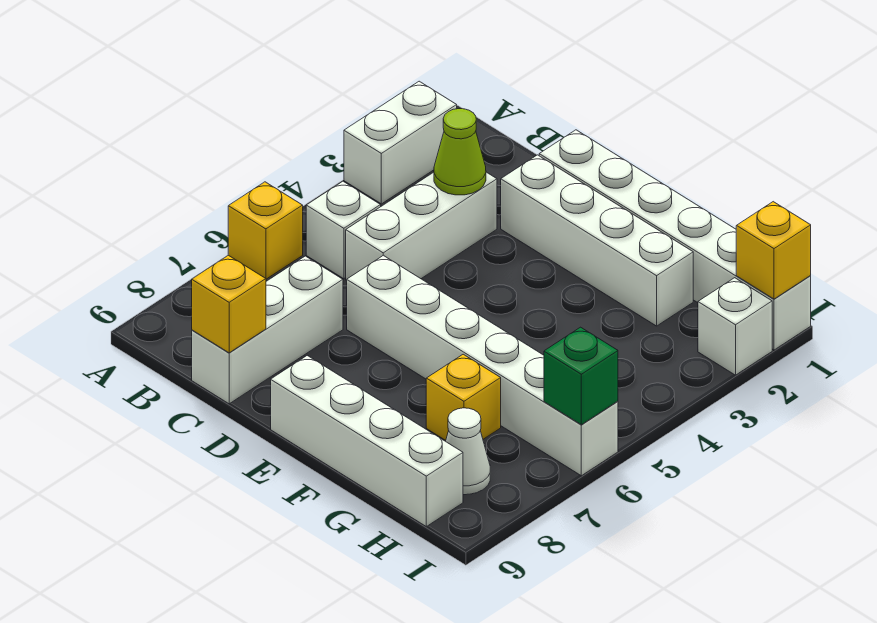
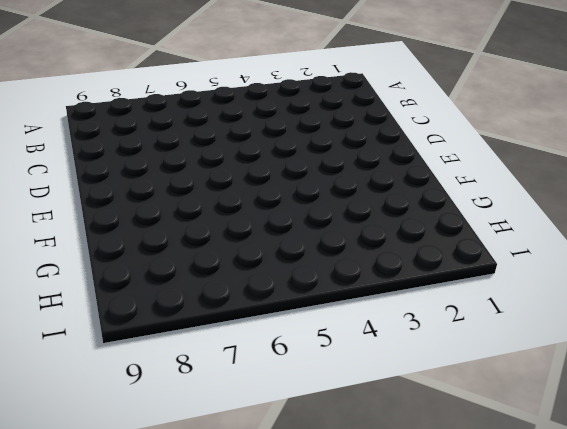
none -> white 1x2 brick [344,81,457,204]
none -> yellow 1x1 brick [228,182,303,279]
none -> white 1x1 brick [306,181,381,279]

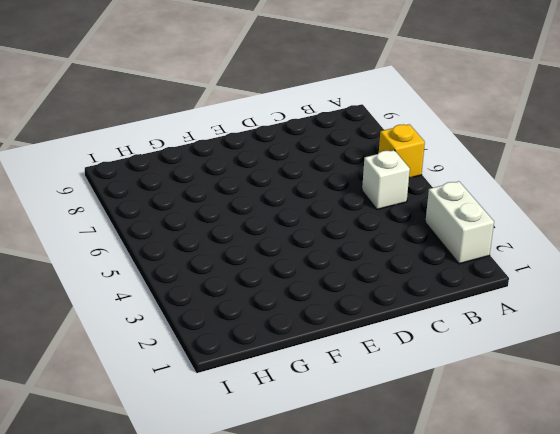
none -> white 1x3 brick [346,172,497,281]
none -> white 1x3 brick [192,256,343,404]
none -> white 1x6 brick [539,130,811,350]

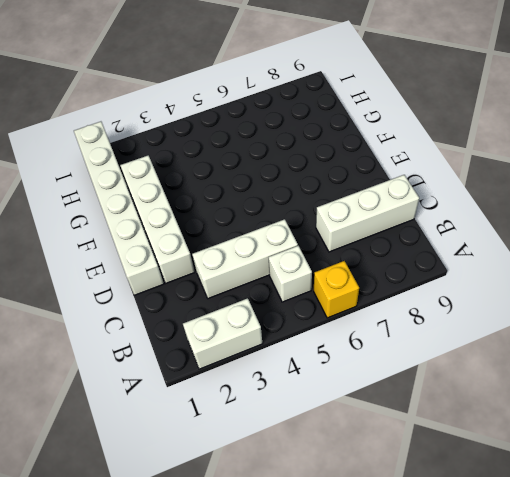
none -> white 1x6 brick [347,255,618,476]
none -> white 1x4 brick [271,356,463,526]
none -> yellow 1x1 brick [426,354,501,440]

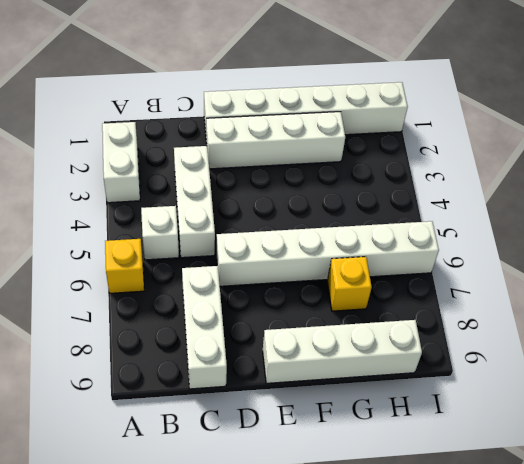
none -> white 1x1 cone [446,408,490,495]
none -> white 1x1 brick [698,278,772,375]
none -> lime 1x1 cone [434,109,486,195]

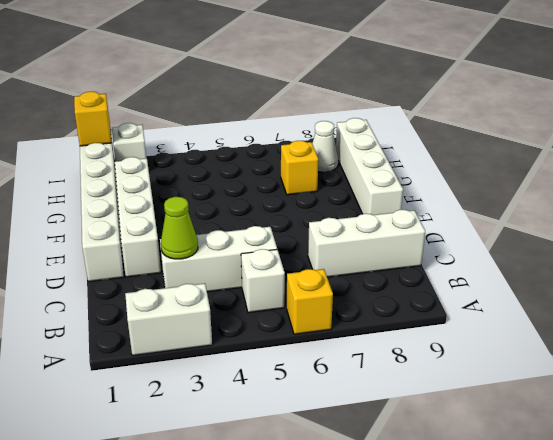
none -> white 1x6 brick [347,255,618,476]
none -> yellow 1x1 brick [192,255,266,353]
none -> green 1x1 brick [544,327,618,425]

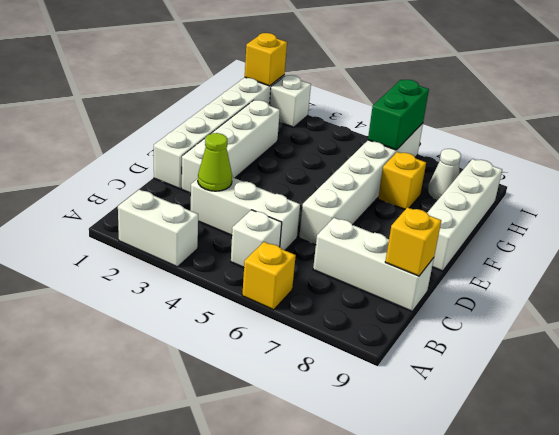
green 1x2 brick [368,80,429,150] -> green 1x1 brick [544,327,618,425]

